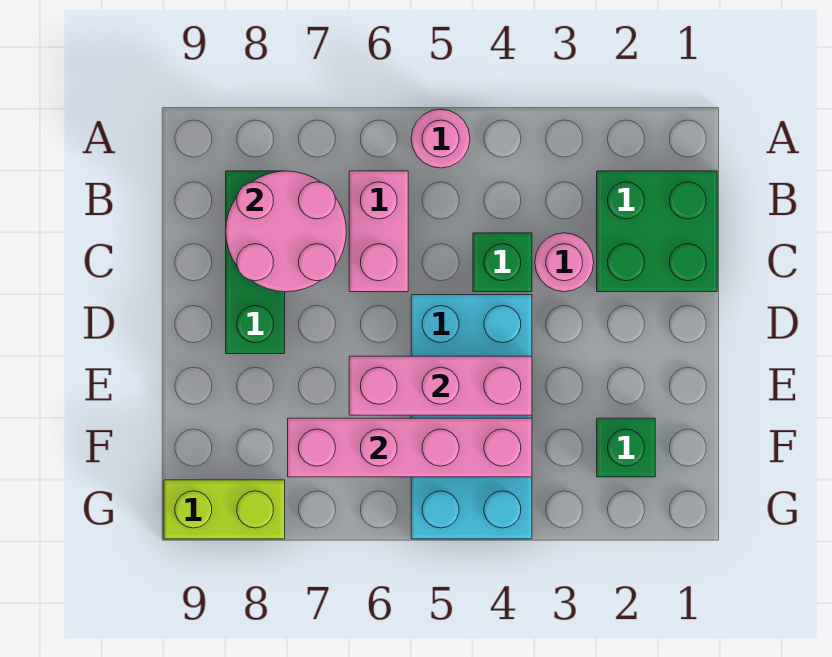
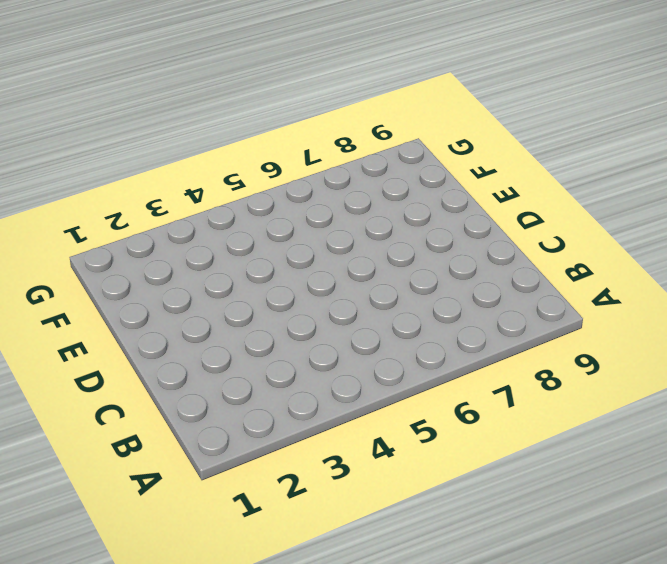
none -> pink 1x1 round brick [411,109,470,168]
none -> green 2x2 brick [597,171,717,292]
none -> pink 1x2 brick [349,171,408,292]

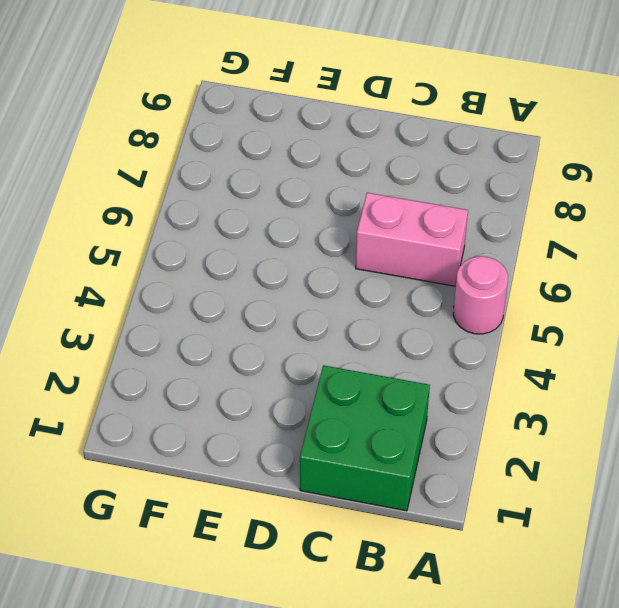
none -> green 1x3 brick [226,171,285,354]
none -> pink 1x1 round brick [535,233,594,292]
none -> green 1x1 brick [473,233,532,292]

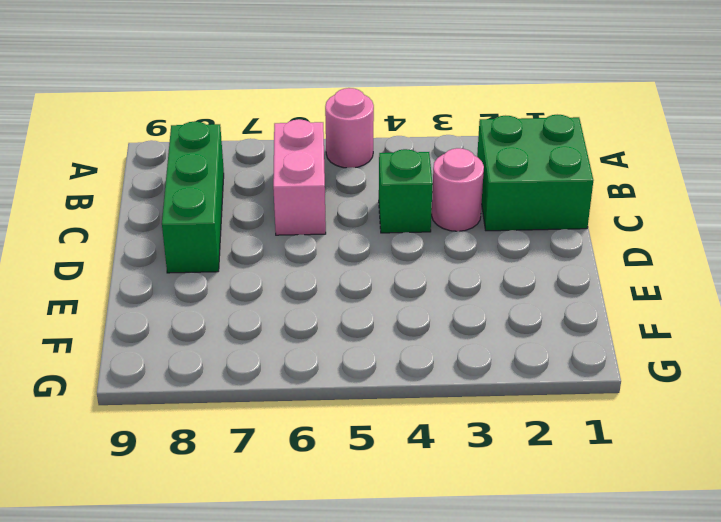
none -> cyan 2x4 brick [411,295,532,539]
none -> green 1x1 brick [597,418,655,477]
none -> lime 1x2 brick [164,480,285,539]

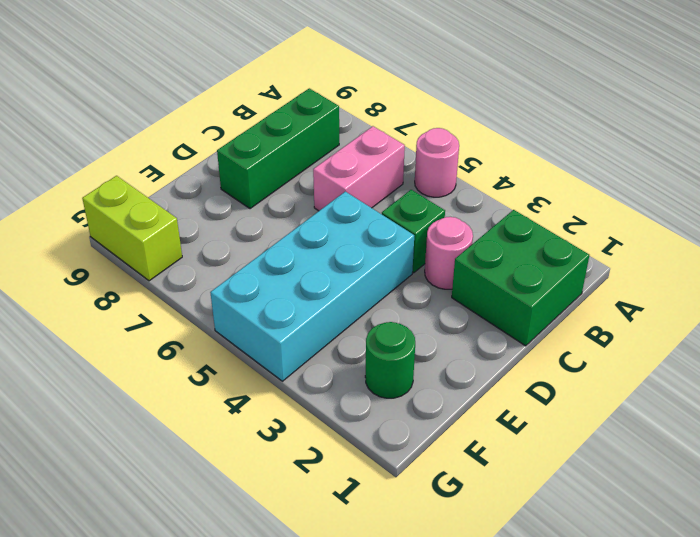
green 1x1 round brick [365,322,415,398] -> green 1x1 brick [597,418,655,477]
none -> pink 2x2 round brick [226,171,346,292]
none -> pink 1x3 brick [349,356,532,415]
none -> pink 1x4 brick [288,418,532,477]

